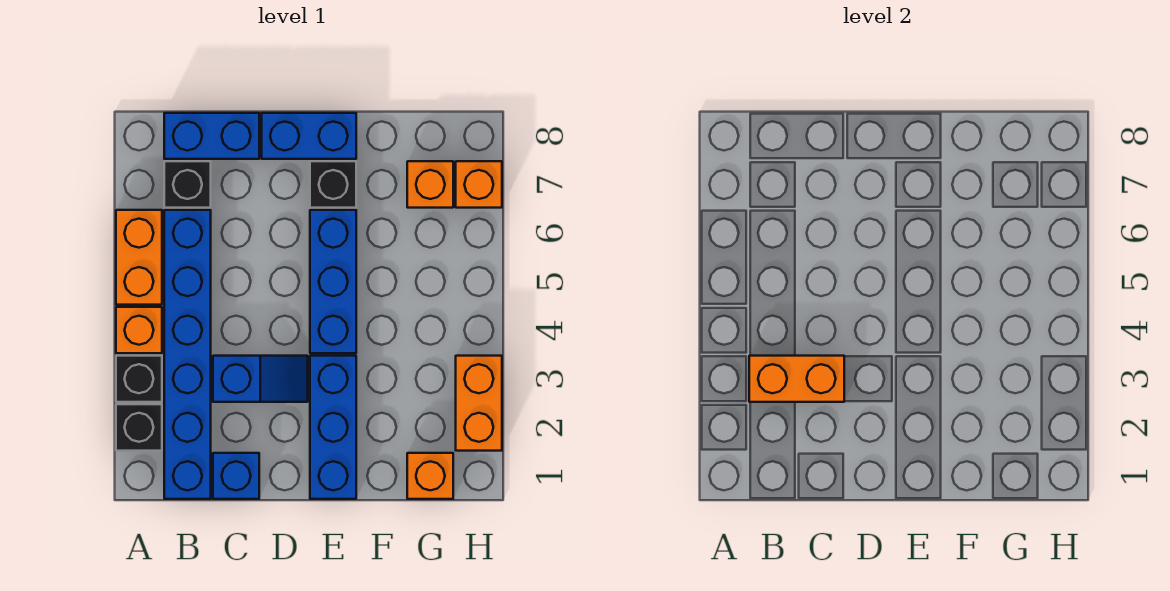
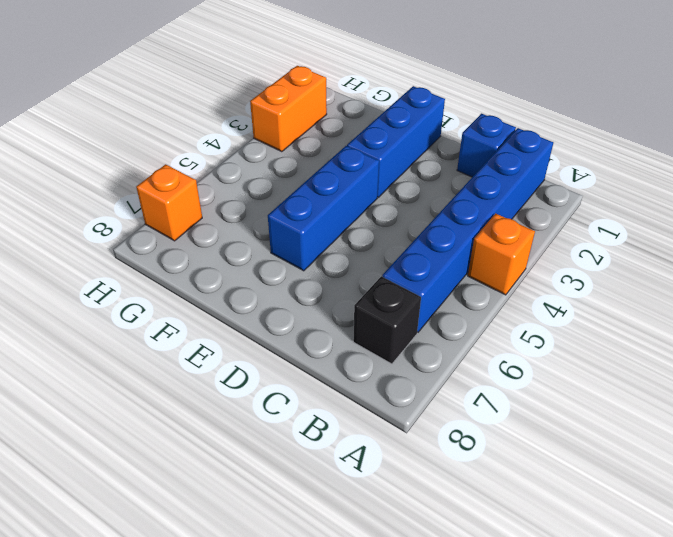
none -> black 1x1 brick [116,404,162,451]
none -> black 1x1 brick [116,356,162,402]
none -> orange 1x2 brick [116,210,162,305]

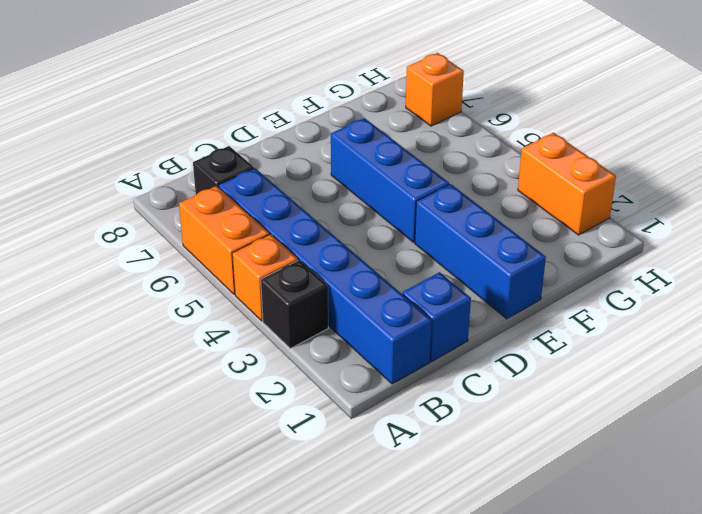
none -> black 1x1 brick [116,404,162,451]
none -> blue 1x2 brick [164,113,259,159]
none -> blue 1x2 slope [213,356,308,402]

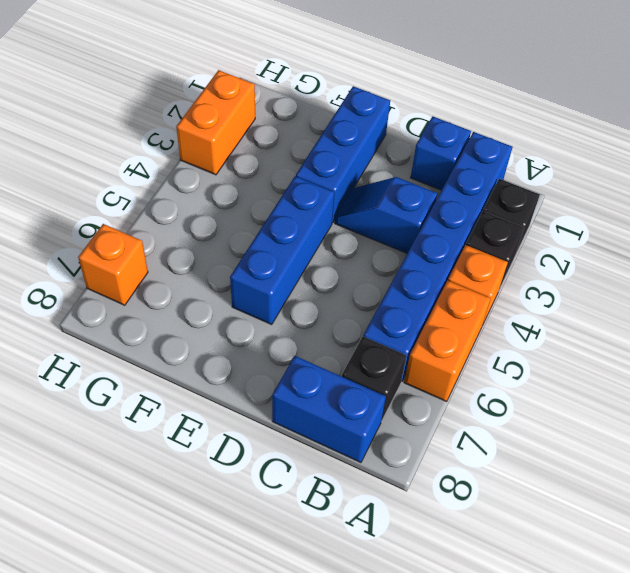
none -> blue 1x2 brick [262,113,356,159]
none -> black 1x1 brick [310,161,356,208]
none -> orange 1x1 brick [407,453,453,499]

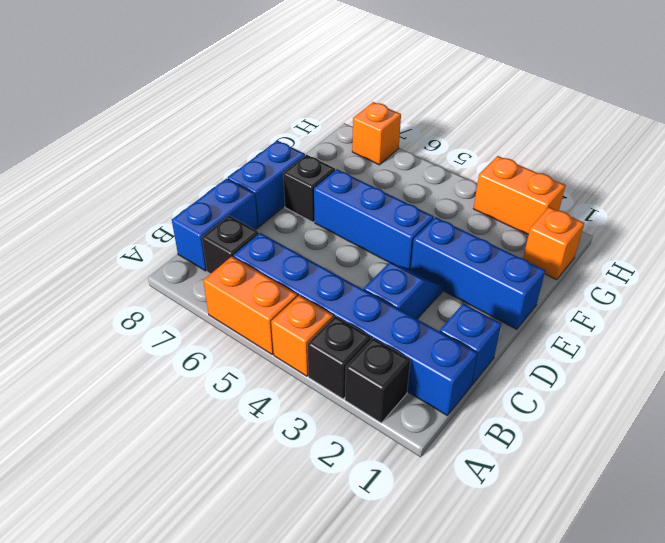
none -> orange 1x1 brick [407,161,453,208]
none -> orange 1x2 brick [749,356,844,402]

